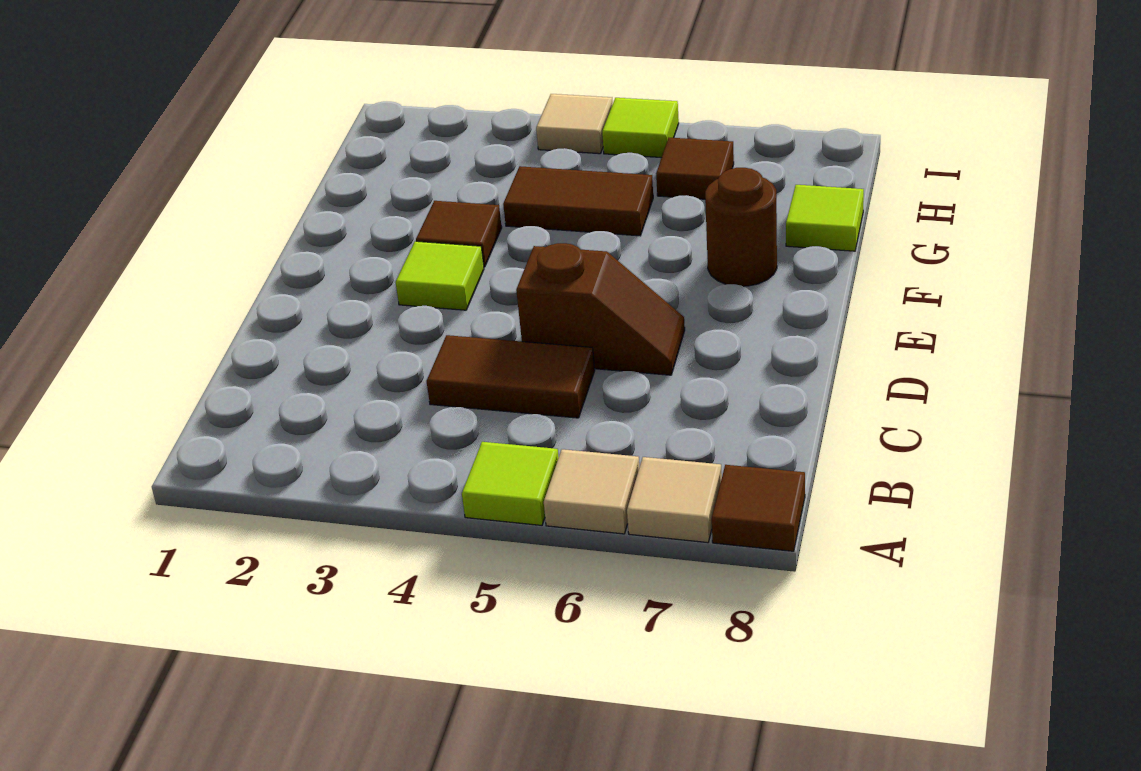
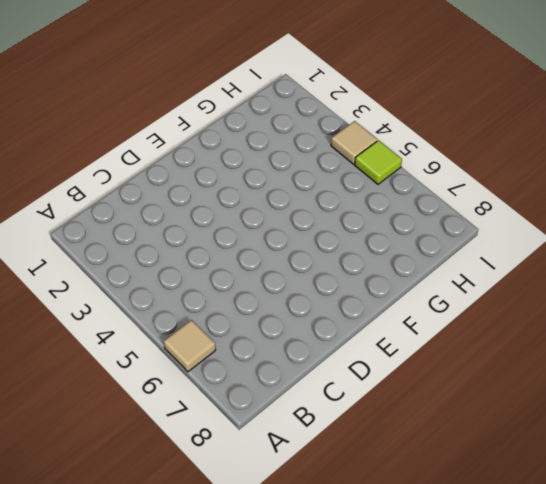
none -> lime 1x1 tile [462,442,559,525]
none -> tan 1x1 tile [627,457,722,543]
none -> brown 1x1 tile [712,465,805,551]

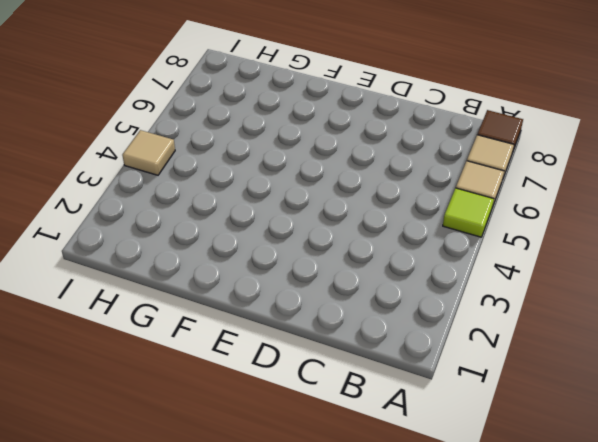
none -> brown 1x2 tile [427,335,595,418]
none -> brown 1x2 slope [516,243,685,375]
none -> lime 1x1 tile [396,241,484,310]

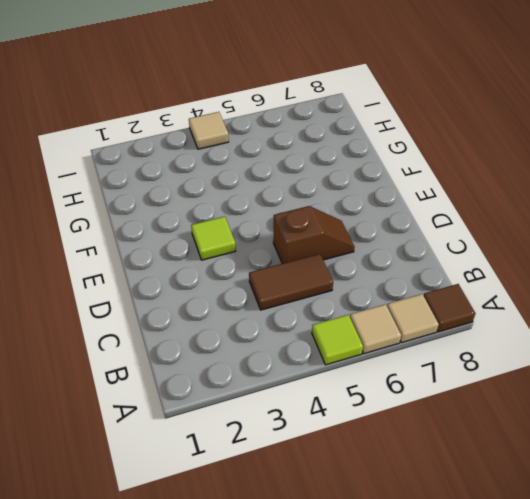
none -> brown 1x1 tile [416,201,502,267]
none -> brown 1x1 round brick [705,168,777,286]
none -> brown 1x2 tile [503,166,653,236]

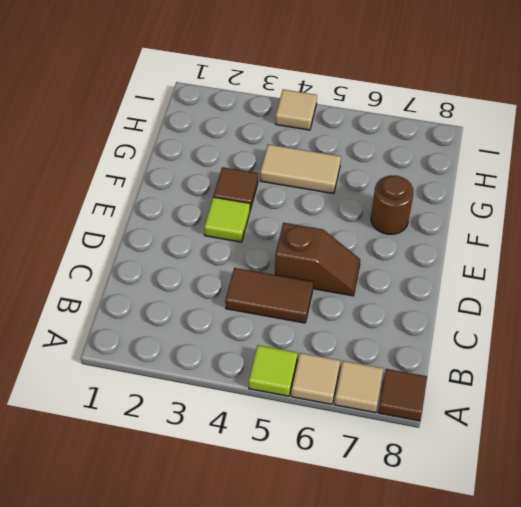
tan 1x2 tile [260,144,341,194] -> brown 1x2 tile [503,166,653,236]
none -> lime 1x1 tile [786,185,864,251]
none -> brown 1x1 tile [656,138,734,199]
none -> lime 1x1 tile [602,98,679,158]

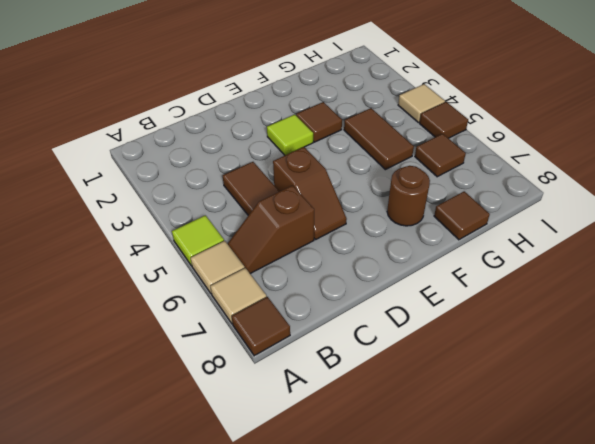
brown 1x2 slope [228,185,314,274] -> none
brown 1x1 tile [434,191,490,240] -> lime 1x1 tile [786,185,864,251]
brown 1x1 tile [420,102,468,138] -> lime 1x1 tile [602,98,679,158]

